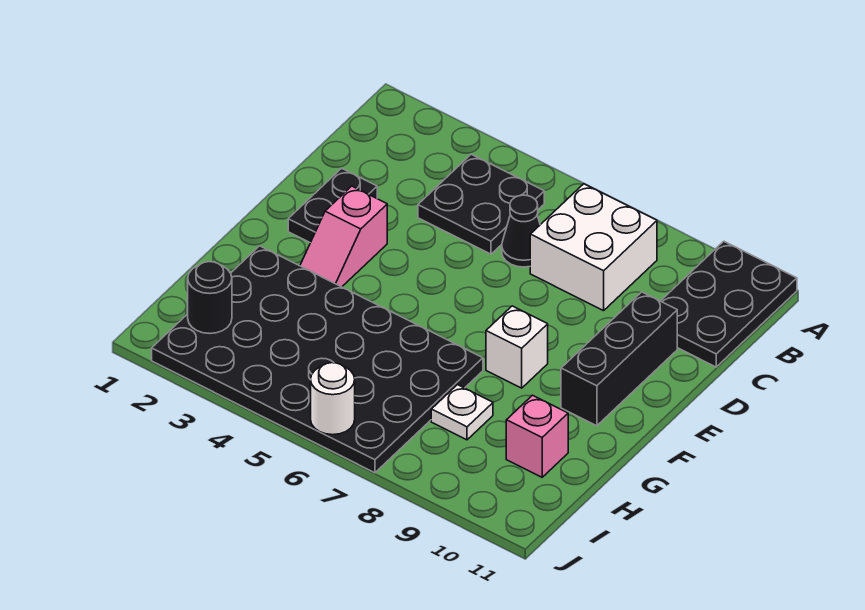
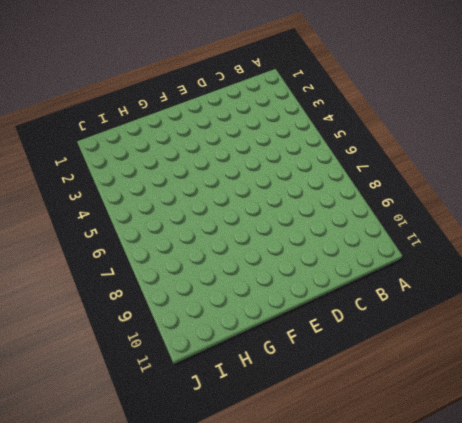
none -> black 2x3 plate [661,241,797,367]
none -> black 2x2 plate [418,154,544,254]
none -> white 2x2 brick [530,184,657,311]

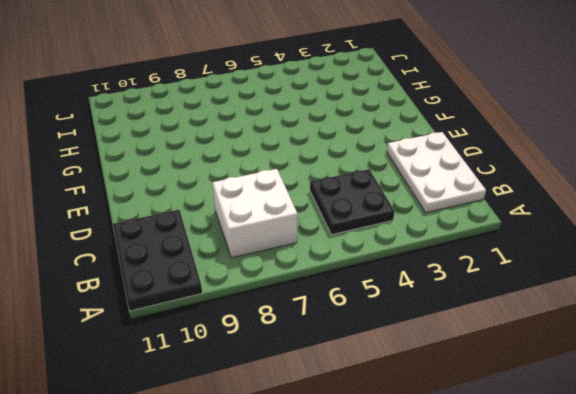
white 2x3 plate [387,132,486,213] -> black 1x2 plate [288,168,377,243]
none -> black 1x1 cone [502,195,540,267]
none -> black 1x3 brick [561,292,677,426]
none -> pink 1x2 slope [300,186,387,287]

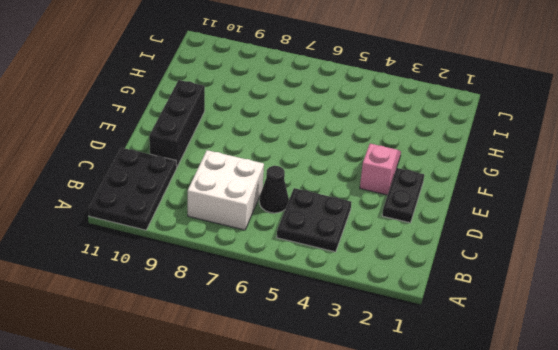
none -> white 1x1 brick [486,306,548,388]
none -> black 4x6 plate [152,246,483,473]
none -> white 1x1 plate [431,385,493,440]

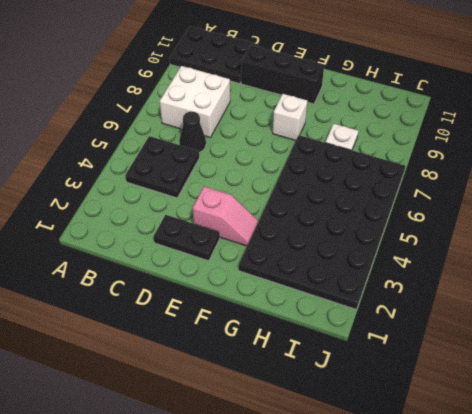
none -> pink 1x1 brick [506,395,568,477]
none -> black 1x1 round brick [188,262,232,334]
none -> white 1x1 round brick [311,363,355,435]

